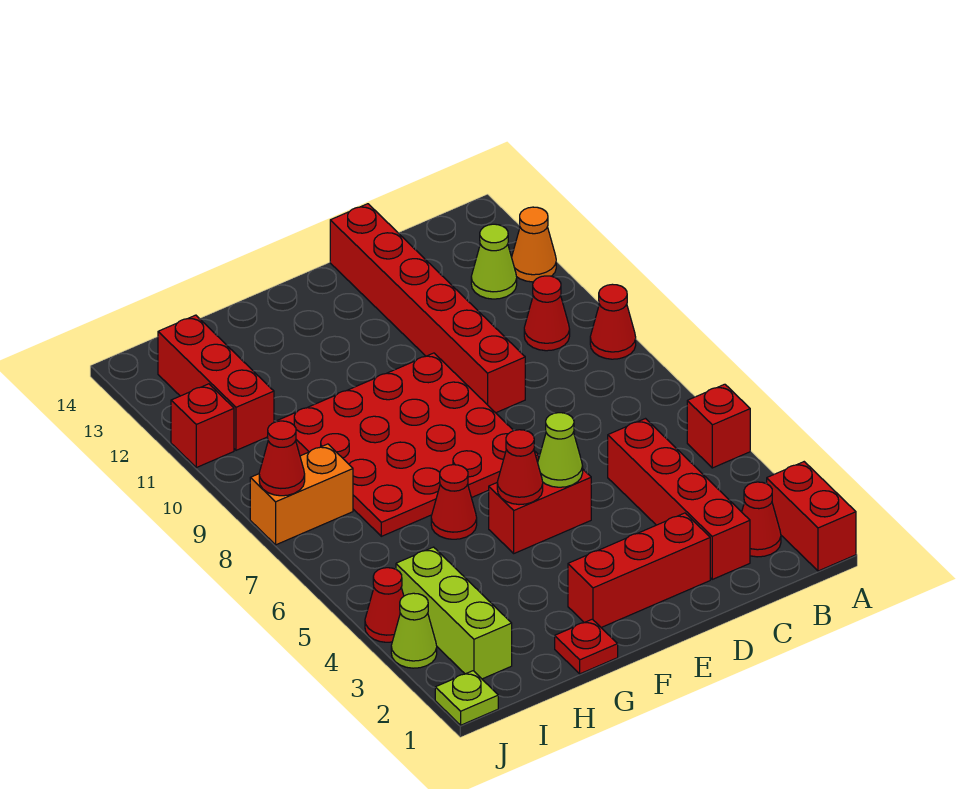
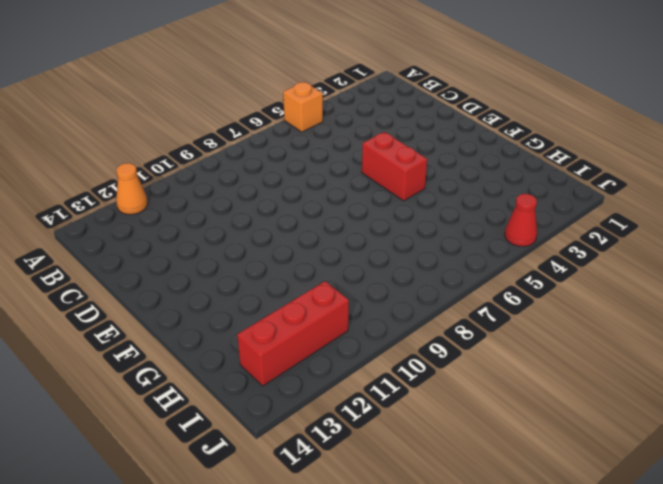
orange 1x1 brick [283,82,323,132] -> red 1x1 brick [687,384,750,468]
none -> red 1x2 brick [766,462,856,571]
none -> red 1x1 cone [590,284,636,359]
none -> red 1x1 cone [742,482,781,557]

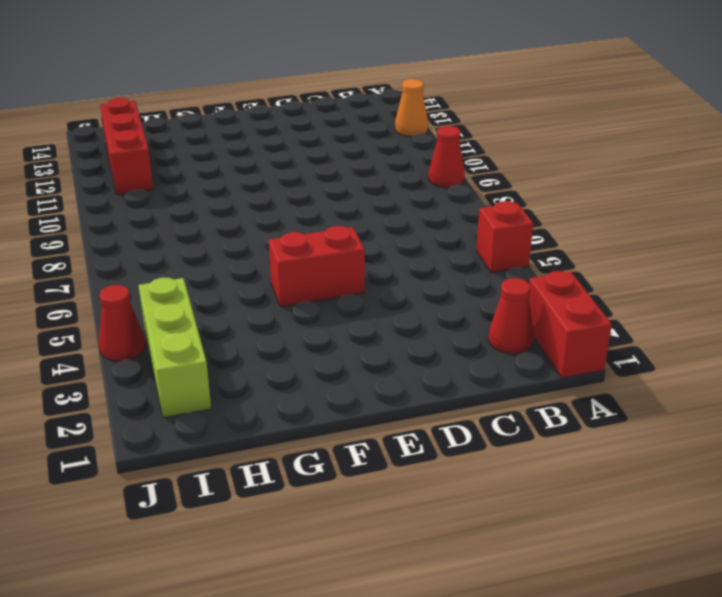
none -> red 1x1 cone [524,276,570,351]
none -> lime 1x1 cone [471,224,517,299]
none -> red 1x4 brick [608,419,750,579]

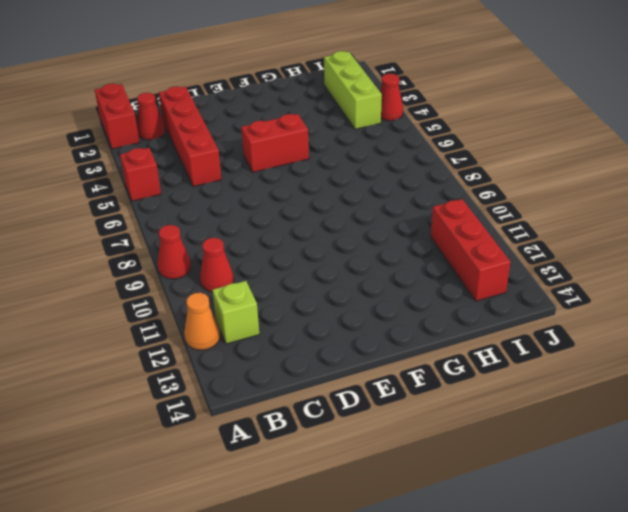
lime 1x1 brick [213,281,259,344] -> lime 1x1 cone [471,224,517,299]
none -> red 1x3 brick [568,513,710,627]
none -> red 1x6 brick [330,204,525,413]
none -> red 4x4 plate [277,353,538,536]

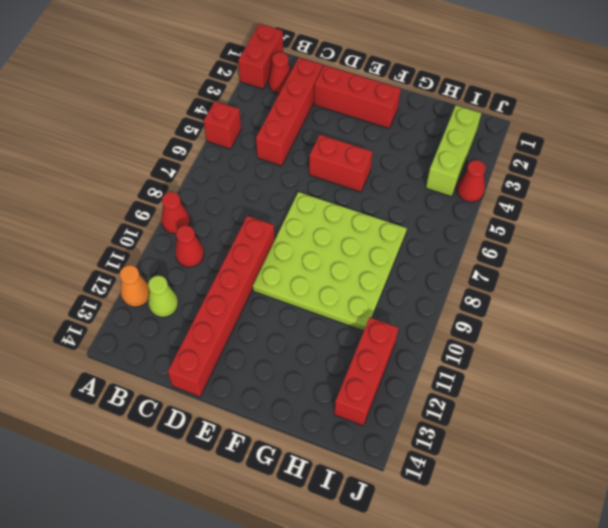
lime 4x4 plate [253,192,407,331] -> red 4x4 plate [277,353,538,536]
none -> red 1x1 plate [555,619,618,674]
none -> red 1x1 cone [431,465,477,539]
none -> orange 1x2 brick [250,444,353,545]

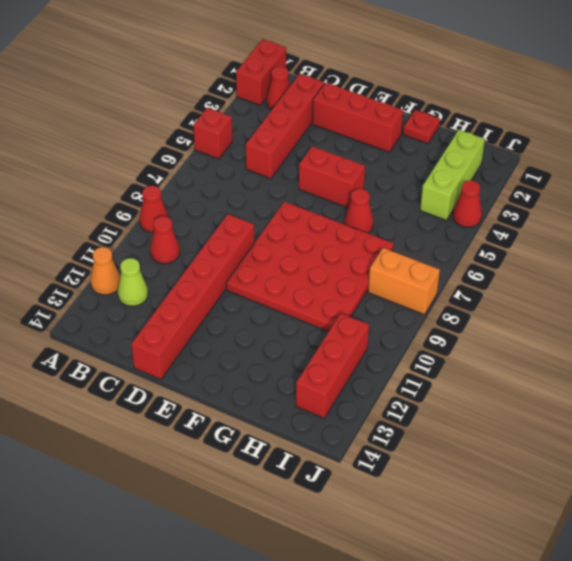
none -> lime 1x1 plate [435,671,498,725]
none -> lime 1x1 cone [391,593,437,668]
none -> red 1x1 brick [171,384,234,468]

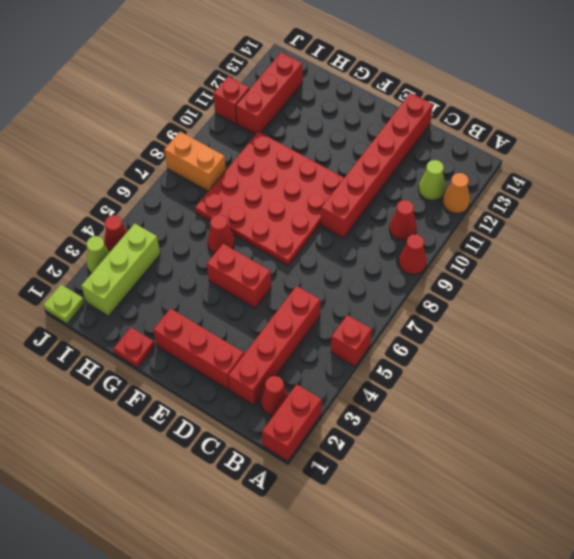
none -> lime 1x1 cone [538,413,583,487]
none -> red 1x1 cone [497,430,543,505]
none -> red 1x1 cone [259,421,305,496]

